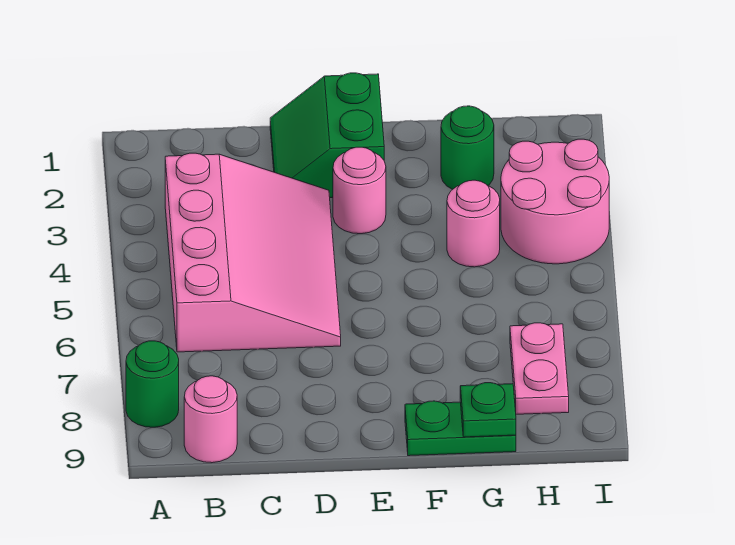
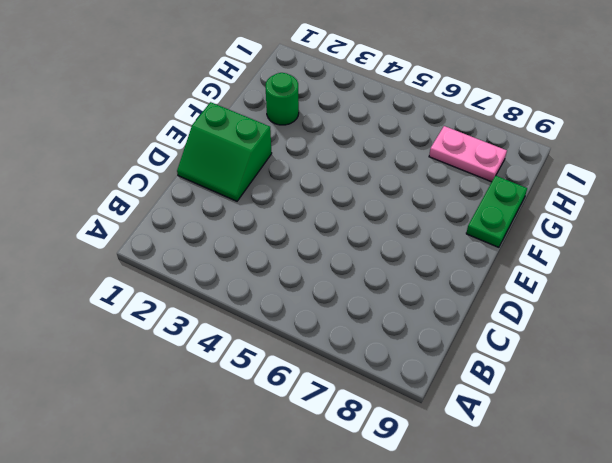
none -> green 1x1 round brick [126,341,179,427]
none -> pink 3x4 slope [165,153,341,352]

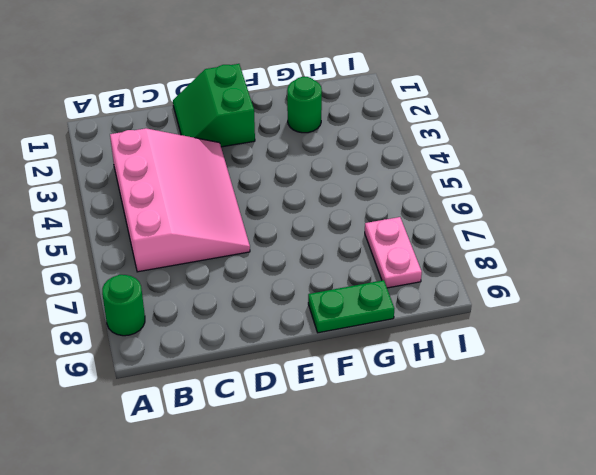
none -> pink 1x1 round brick [184,376,237,463]
none -> pink 1x1 round brick [333,147,386,234]

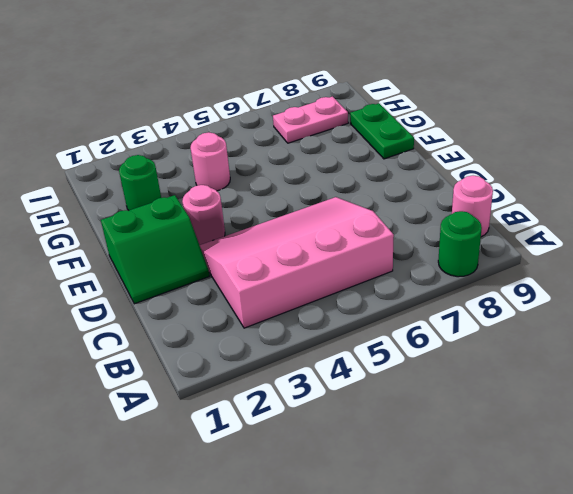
none -> pink 2x2 round brick [501,139,609,264]
none -> green 1x1 plate [460,383,516,437]

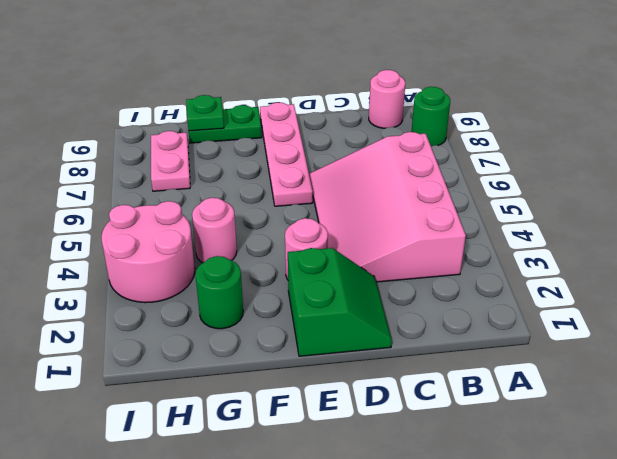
pink 1x4 plate [260,102,313,206] -> none

